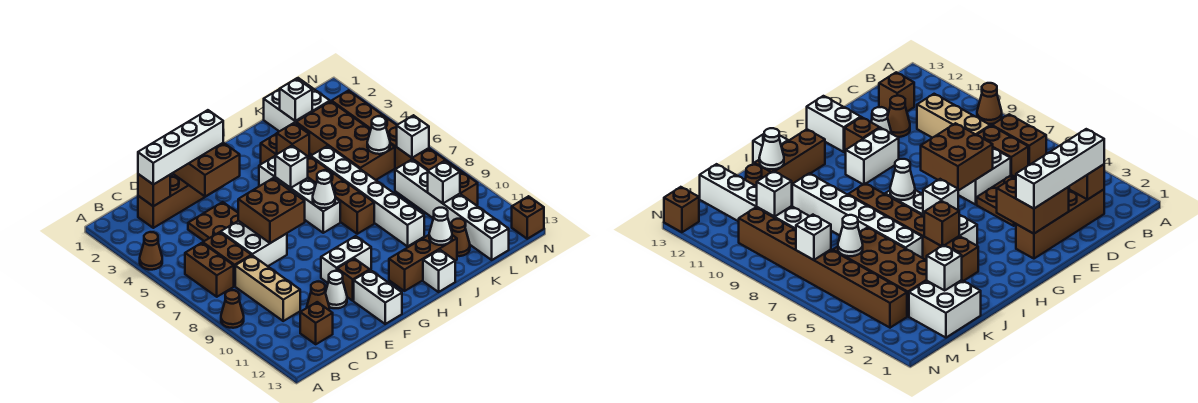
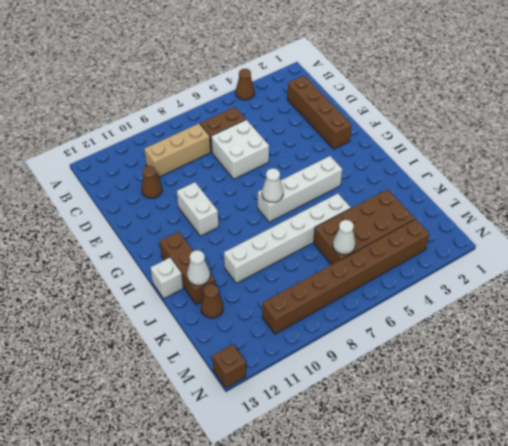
none -> brown 1x1 cone [221,290,244,328]
none -> brown 1x2 brick [185,243,234,297]
none -> brown 1x1 brick [300,302,333,344]
none -> brown 2x2 plate [188,202,238,241]

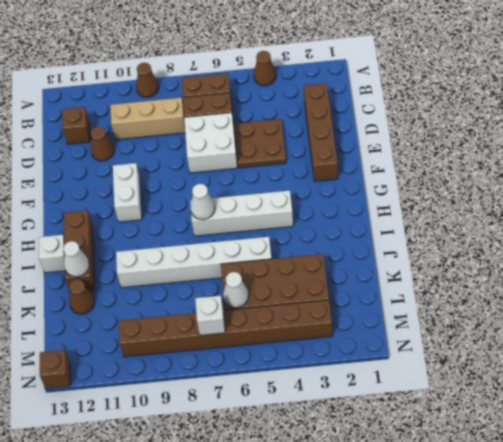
none -> white 1x1 cone [325,271,347,308]
none -> brown 1x1 brick [337,258,370,301]
none -> white 1x2 brick [354,270,402,324]
none -> brown 1x6 brick [261,134,374,234]

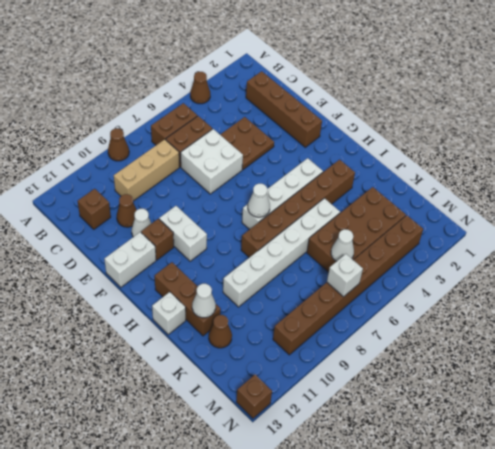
none -> white 2x2 brick [264,78,330,131]
none -> white 1x6 brick [395,160,509,260]
none -> brown 1x1 brick [138,174,170,206]
none -> brown 2x2 brick [173,143,240,196]

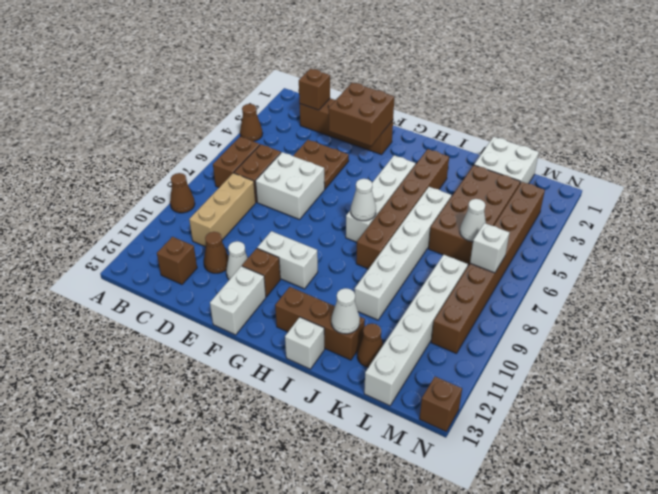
none -> brown 2x2 brick [238,178,305,243]
none -> white 1x1 brick [275,145,308,188]
none -> brown 1x1 brick [277,123,309,156]
none -> white 1x1 brick [280,78,312,121]

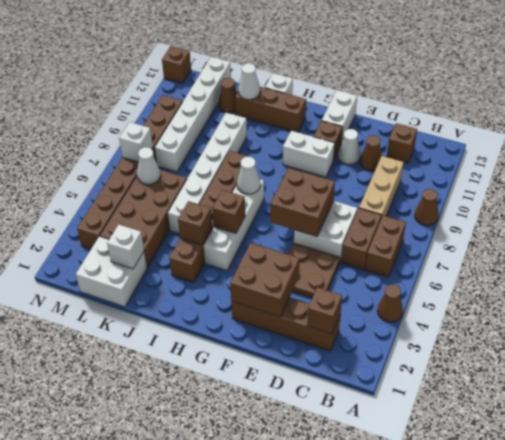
brown 1x1 brick [212,190,245,233] -> white 1x1 brick [275,145,308,188]
none -> white 1x1 brick [428,161,460,203]
none -> white 1x4 brick [138,110,223,185]

